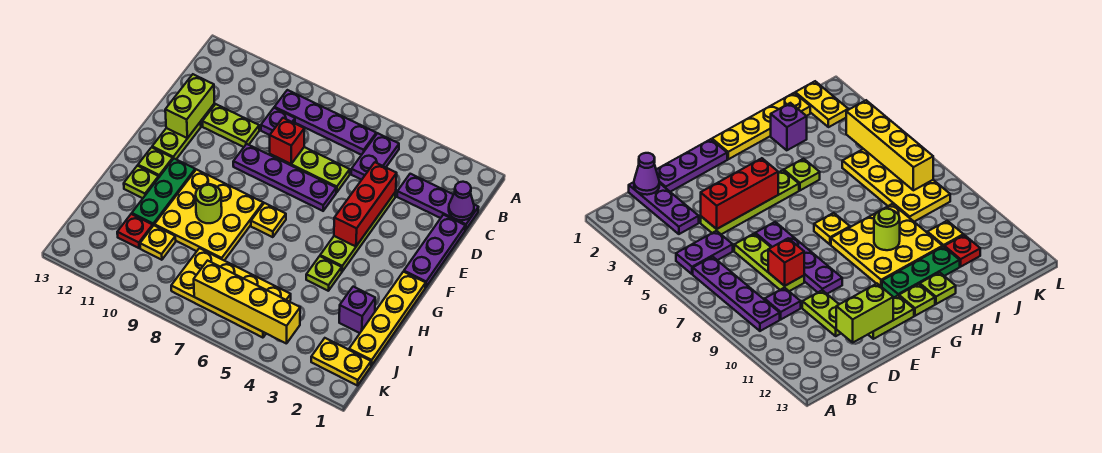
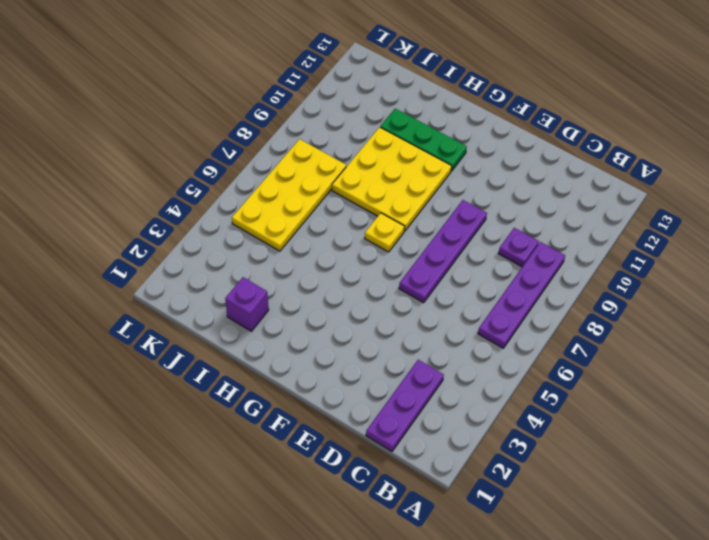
none -> purple 1x2 plate [351,133,399,180]
none -> purple 1x3 plate [404,215,465,287]
none -> lime 1x4 plate [320,192,396,271]

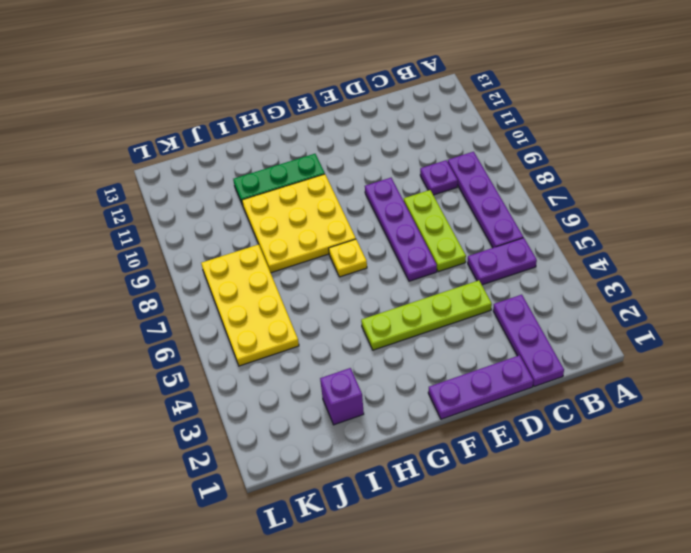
none -> lime 1x2 plate [202,104,259,147]
none -> lime 1x2 plate [152,122,201,159]
none -> yellow 1x4 plate [349,272,426,366]

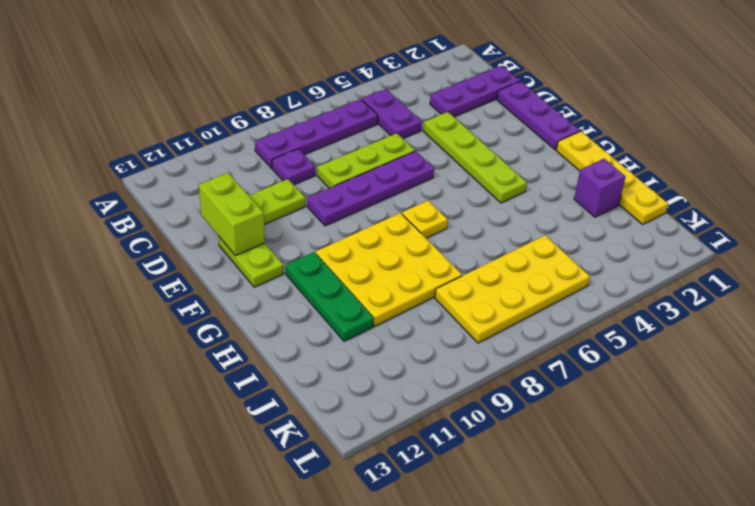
none -> lime 1x1 plate [138,147,173,177]
none -> lime 1x1 plate [306,256,342,291]
none -> lime 1x1 plate [124,166,159,198]

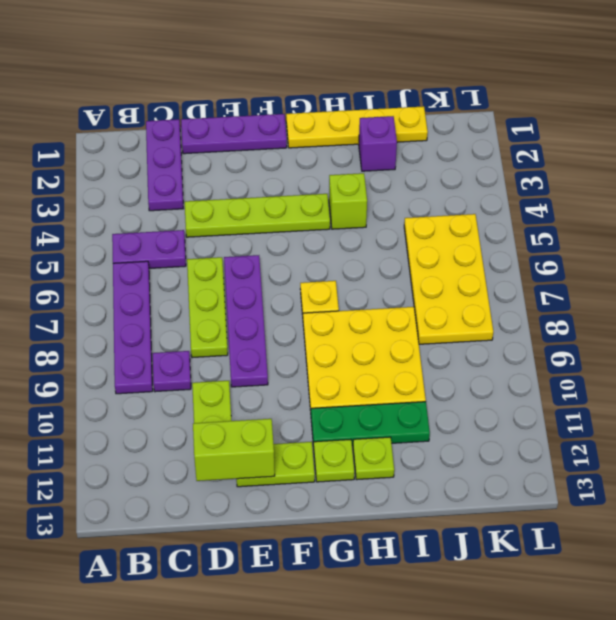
lime 1x1 brick [329,173,367,229] -> lime 1x1 plate [306,256,342,291]
none -> yellow 1x1 plate [140,225,176,260]
none -> red 1x1 plate [117,214,153,248]
none -> yellow 1x2 plate [311,338,371,386]

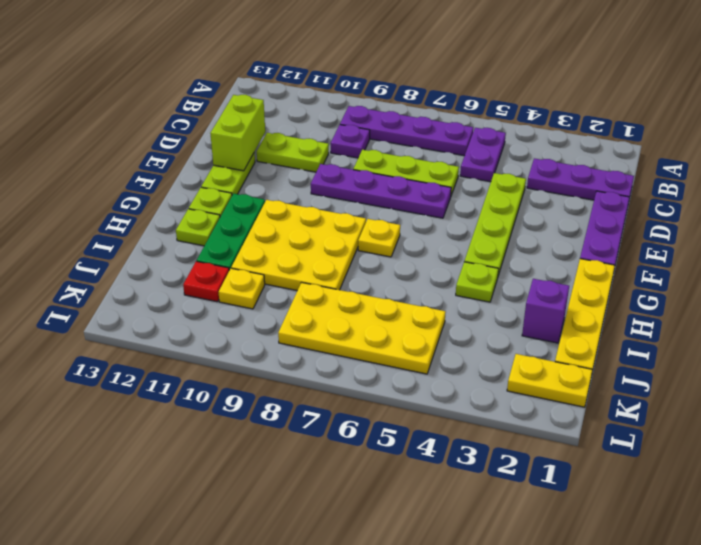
none -> purple 1x1 cone [449,182,474,220]
none -> red 1x3 brick [334,162,397,246]
none -> red 1x1 brick [270,118,304,164]

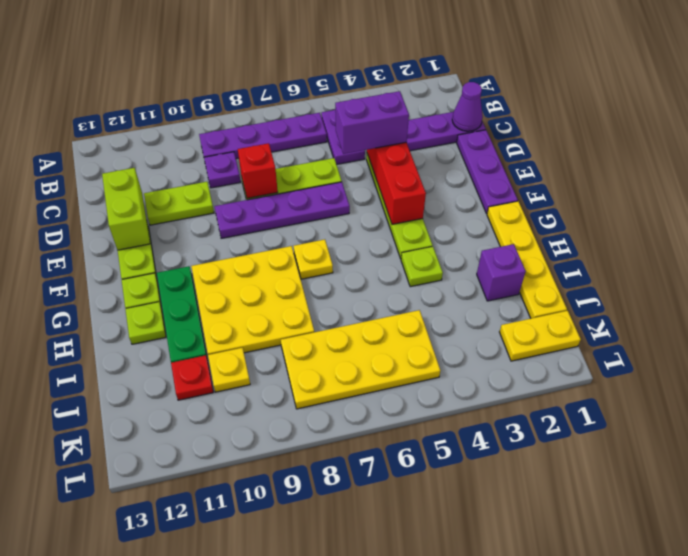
purple 1x2 brick [335,91,409,154] -> none
none -> lime 1x1 round brick [196,184,222,223]
none -> yellow 1x4 brick [194,261,300,344]

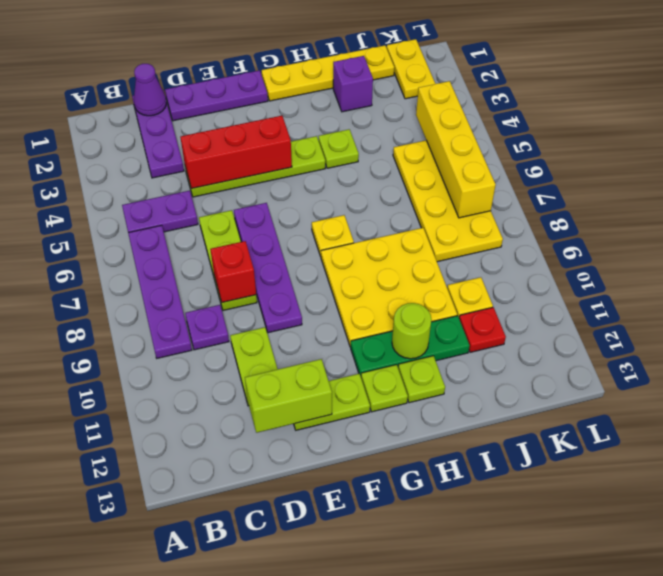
lime 1x1 round brick [392,303,432,359] -> lime 1x1 round brick moved to [196,184,222,223]

